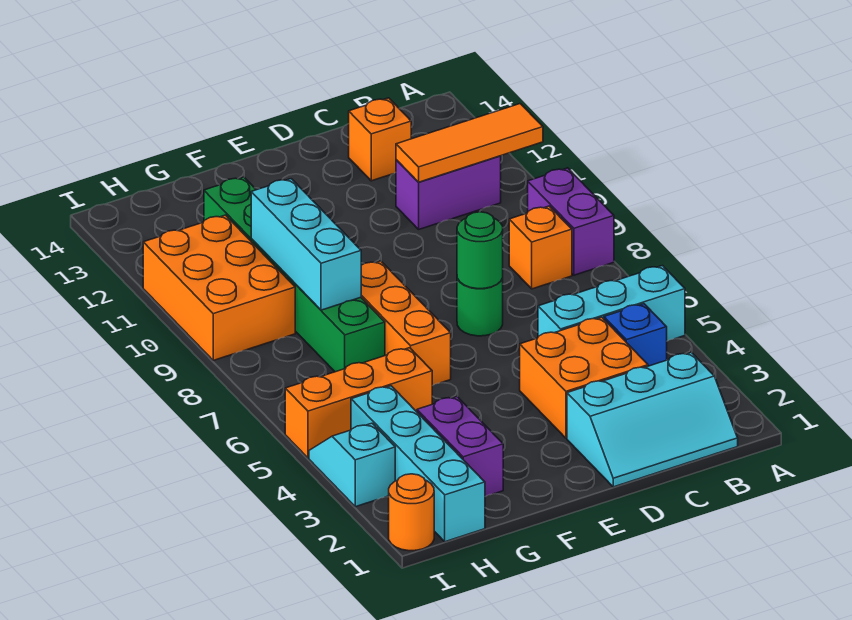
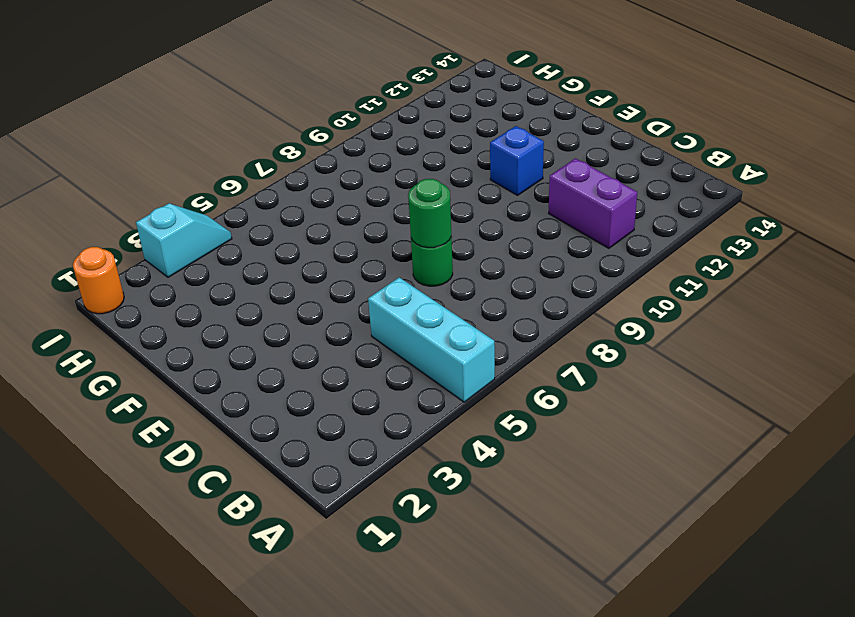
blue 1x1 brick [490,126,544,195] -> blue 1x1 brick moved to [604,304,667,366]
none -> purple 1x2 brick [528,168,614,275]
none -> cyan 2x3 slope [567,352,738,487]
none -> orange 1x1 brick [509,206,572,289]

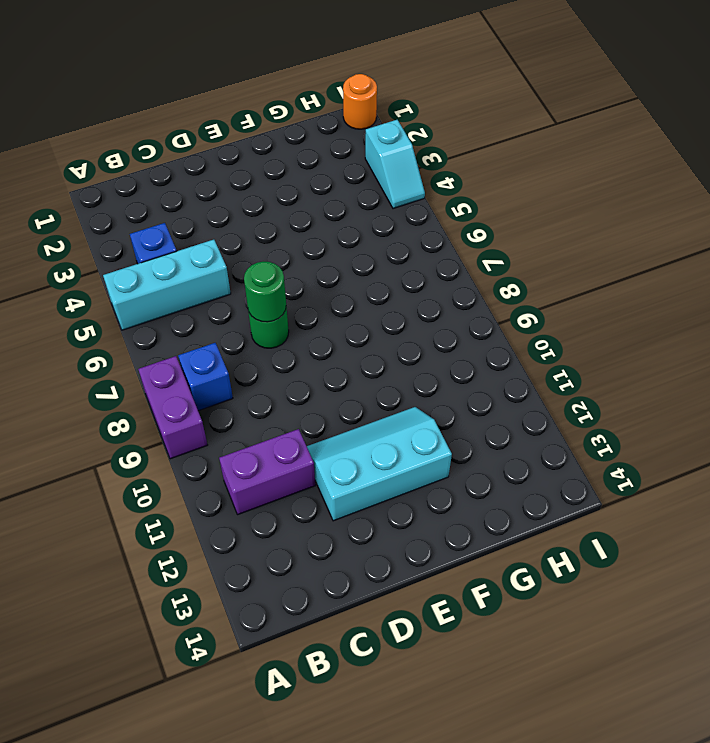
blue 1x1 brick [178,343,233,411] -> orange 1x1 brick [509,206,572,289]
cyan 2x3 slope [307,407,452,521] -> cyan 2x3 slope moved to [567,352,738,487]
none -> orange 2x2 brick [520,317,648,438]
none -> orange 1x1 brick [349,98,411,181]
none -> orange 1x3 brick [361,261,451,385]

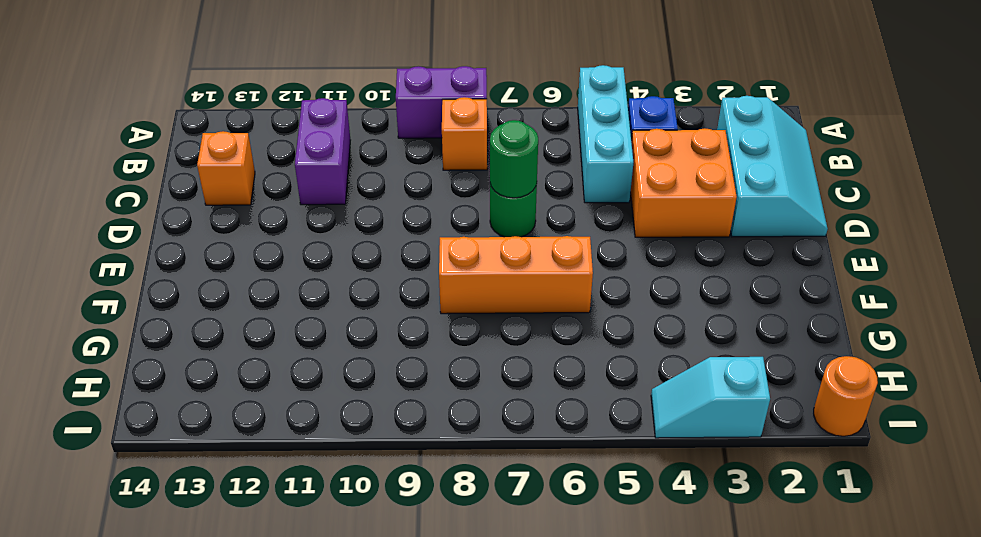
none -> purple 1x2 brick [417,397,503,497]
none -> orange 1x3 brick [285,348,432,458]
none -> green 1x6 brick [204,177,385,372]

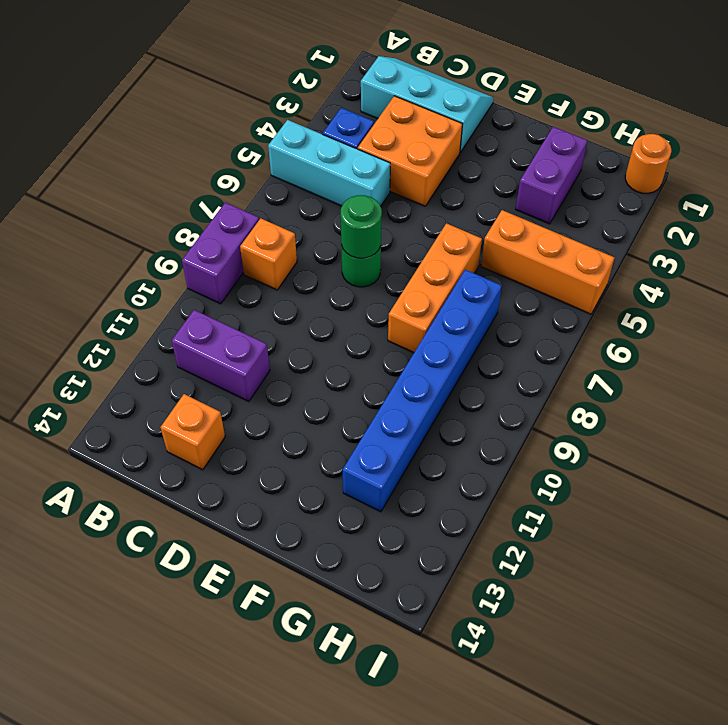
blue 1x6 brick [343,270,502,512] -> green 1x6 brick [204,177,385,372]
none -> cyan 1x4 brick [351,386,485,542]
none -> orange 2x3 brick [143,215,295,360]
none -> cyan 1x2 slope [309,423,395,507]

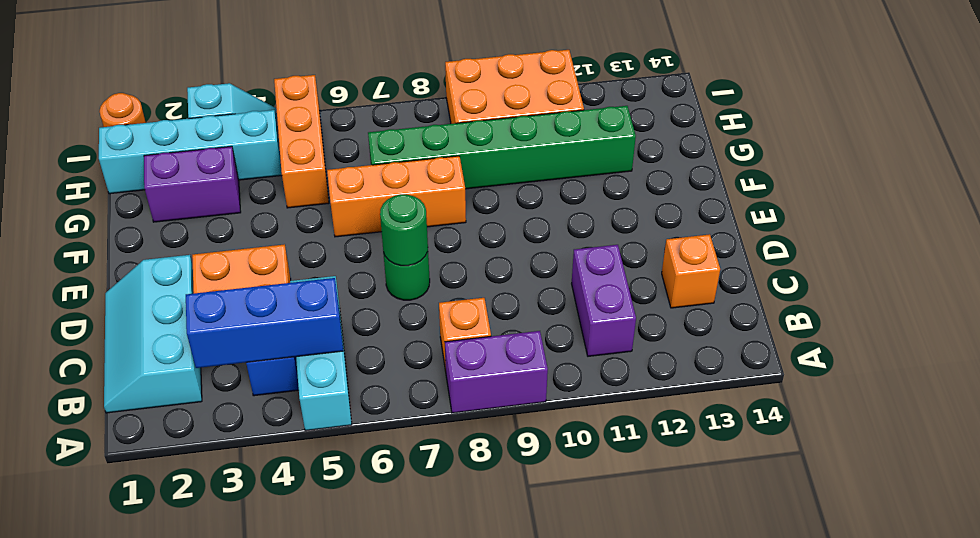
blue 1x3 brick [186,278,343,368] -> none
none -> orange 1x3 tile [396,104,543,182]
none -> cyan 1x3 brick [251,179,361,310]

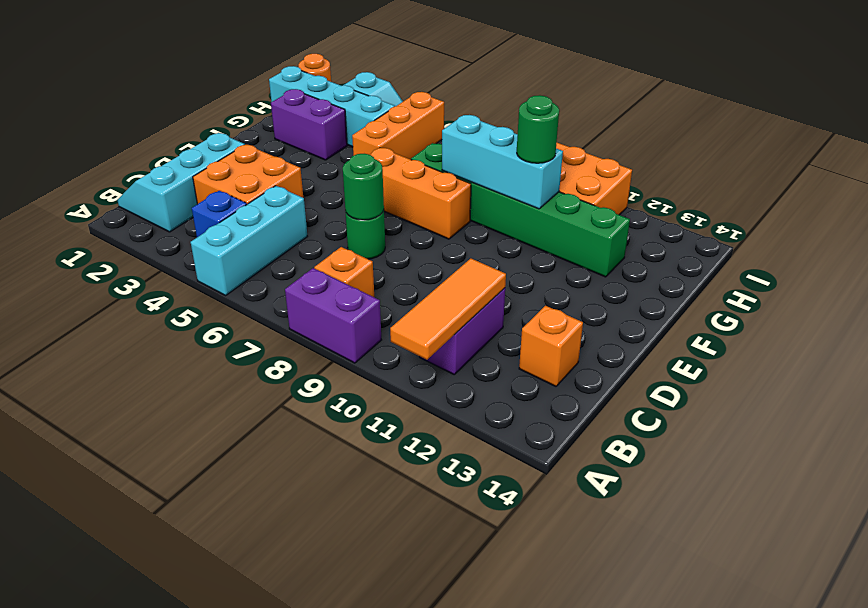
green 1x1 round brick [517,95,559,163] -> none

